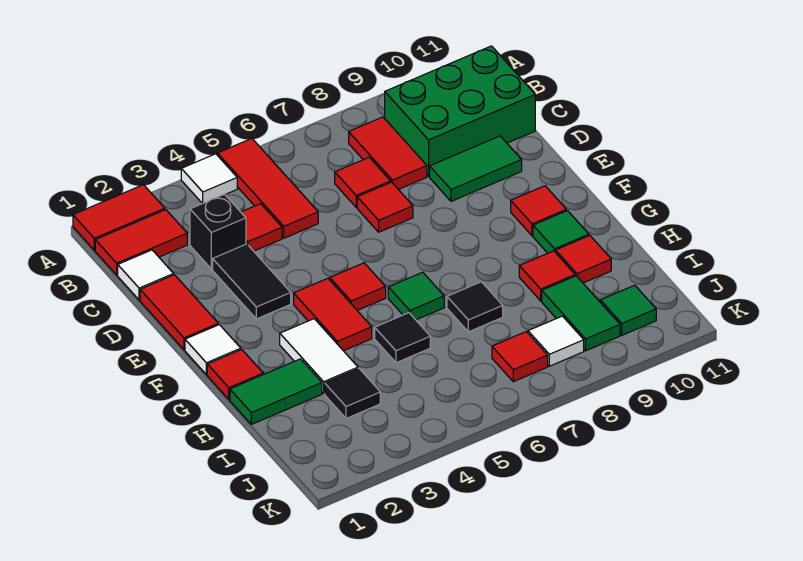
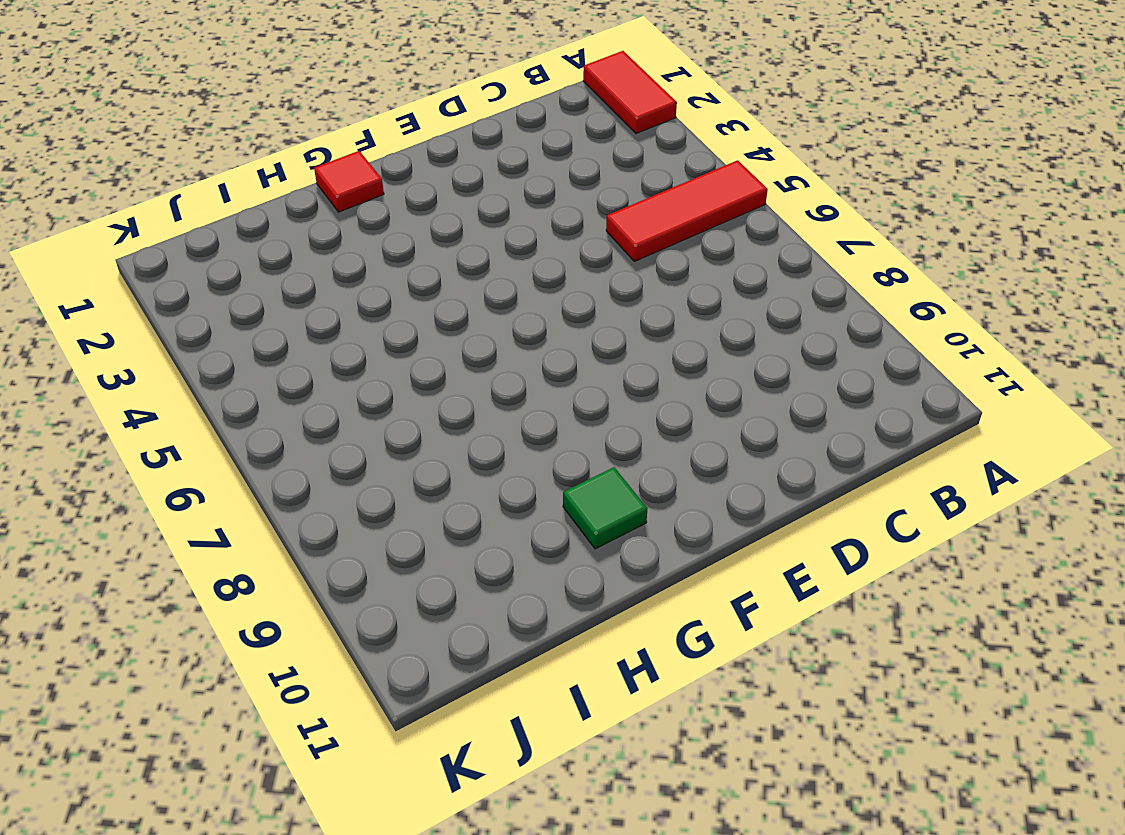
none -> white 1x1 tile [181,154,237,203]
none -> red 1x2 tile [95,210,187,275]
none -> red 1x2 tile [349,117,427,190]
none -> green 2x3 brick [385,46,535,176]

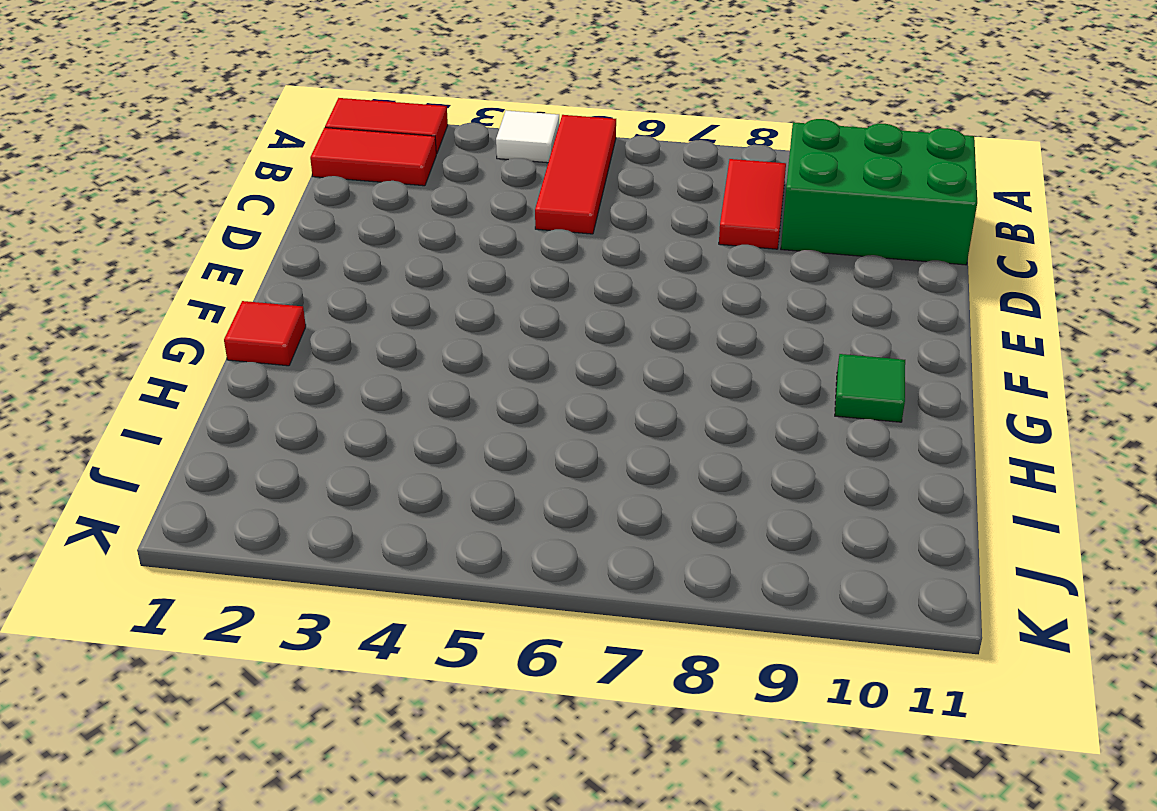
none -> white 1x1 tile [118,250,174,300]
none -> black 1x1 brick [190,194,246,269]
none -> red 1x1 tile [241,204,282,251]
none -> red 1x1 tile [335,157,391,207]

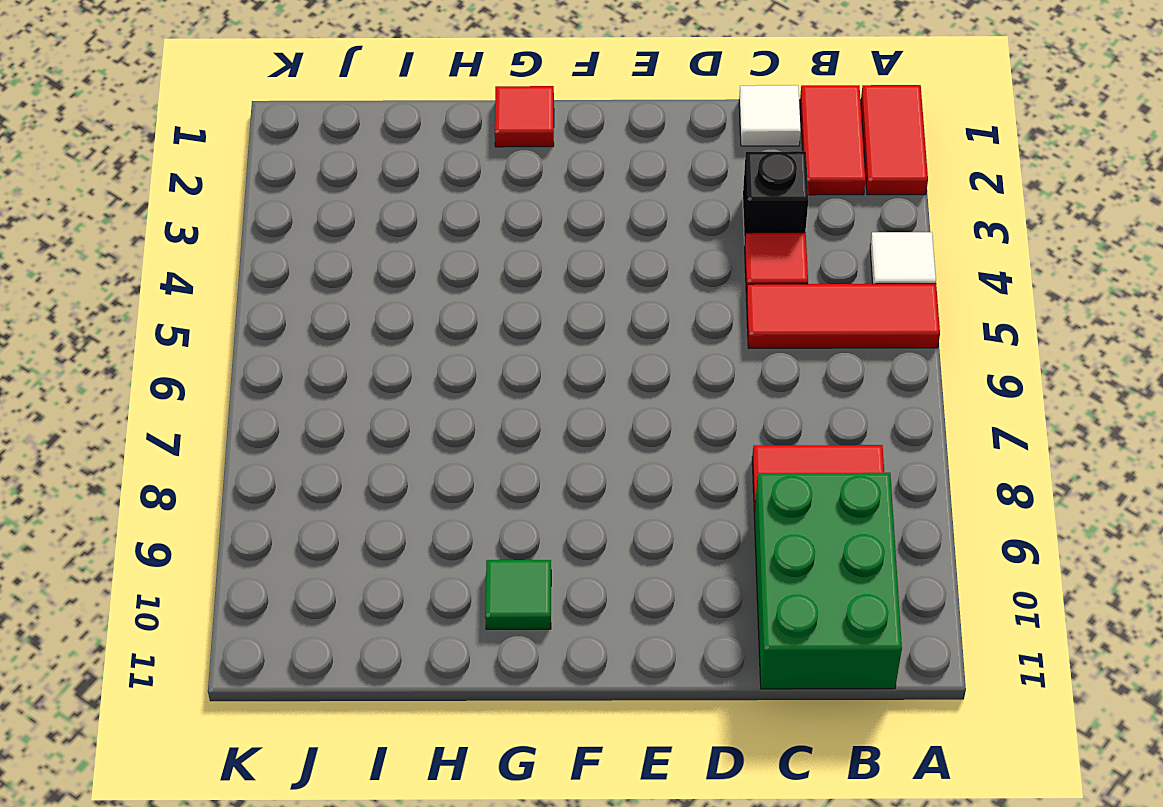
none -> red 1x1 tile [335,157,391,207]
none -> red 1x2 tile [140,275,218,350]
none -> black 1x2 tile [213,244,291,319]
none -> red 1x1 tile [357,182,413,232]

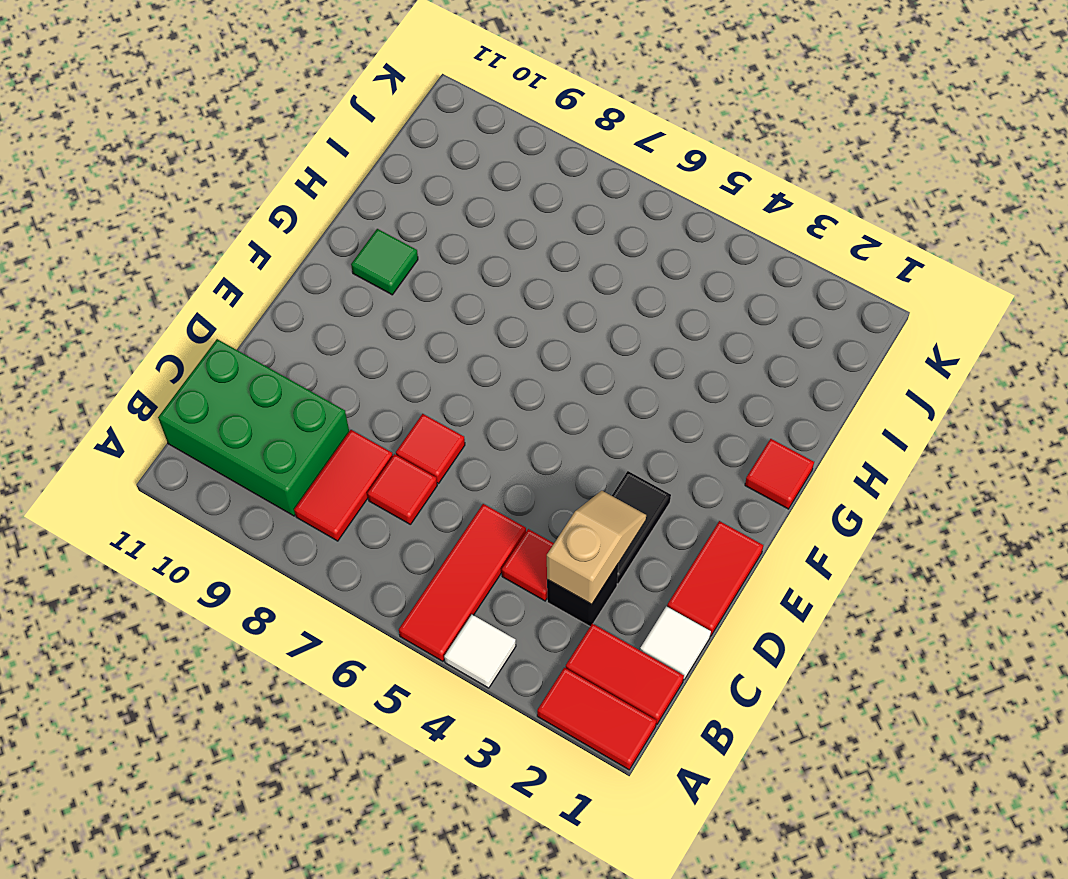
tan 1x2 slope [547,491,646,604] -> none
none -> green 1x2 tile [430,136,522,201]
none -> white 1x1 tile [185,325,241,375]
none -> red 1x2 tile [294,278,372,351]
none -> red 1x1 tile [330,263,386,310]

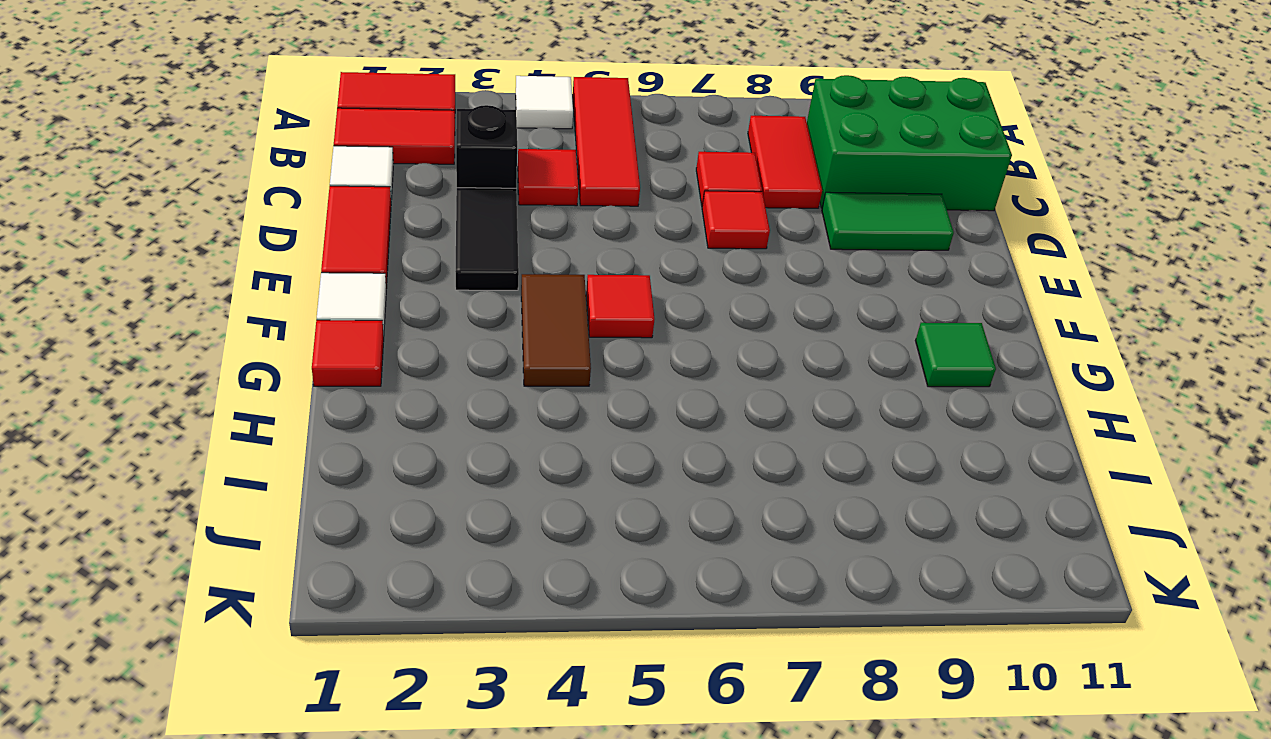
brown 1x2 tile [521,274,591,386] -> red 1x2 tile [294,278,372,351]
none -> red 1x1 tile [511,186,566,236]
none -> white 1x2 tile [280,319,358,393]
none -> green 1x1 tile [388,272,444,320]
none -> green 1x2 tile [230,359,322,424]

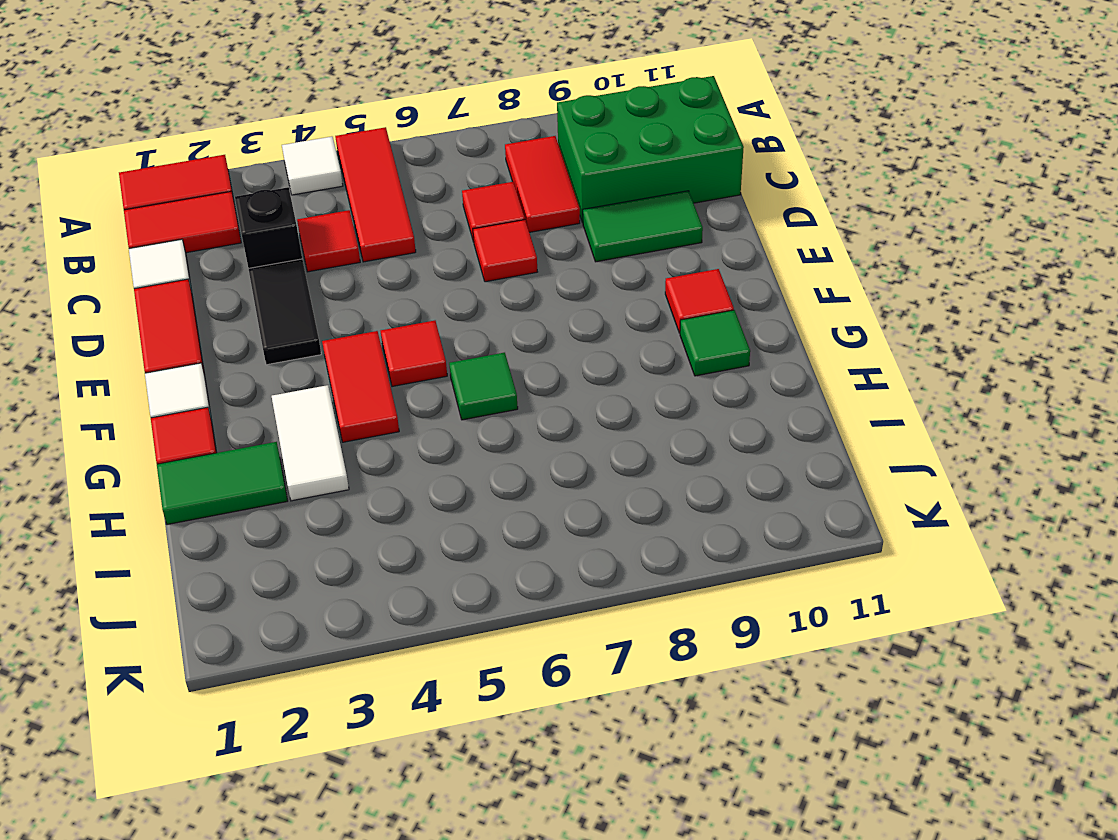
none -> black 1x1 tile [375,313,430,363]
none -> black 1x1 tile [447,282,503,332]
none -> red 1x1 tile [519,251,575,301]
none -> red 1x1 tile [556,236,611,283]

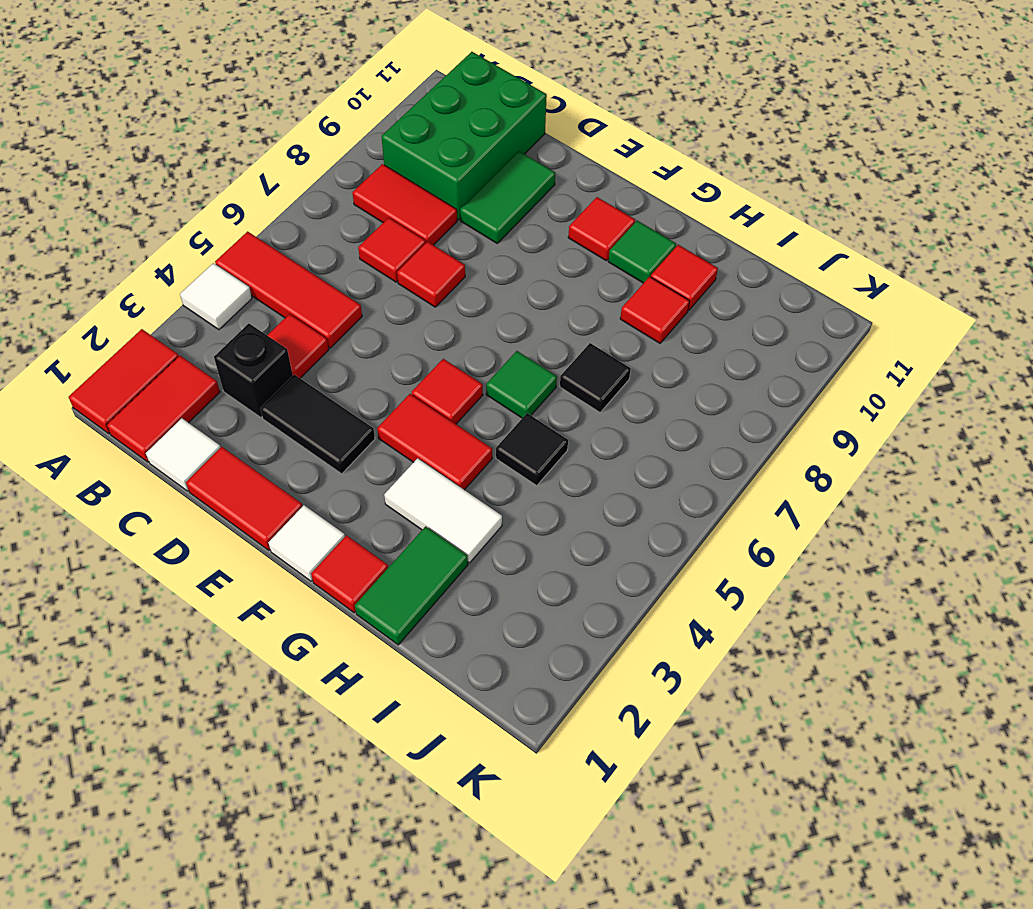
none -> black 1x1 tile [325,369,380,418]
none -> green 1x2 tile [542,276,620,351]
none -> red 1x1 tile [492,332,548,382]
none -> white 1x1 tile [528,316,584,366]

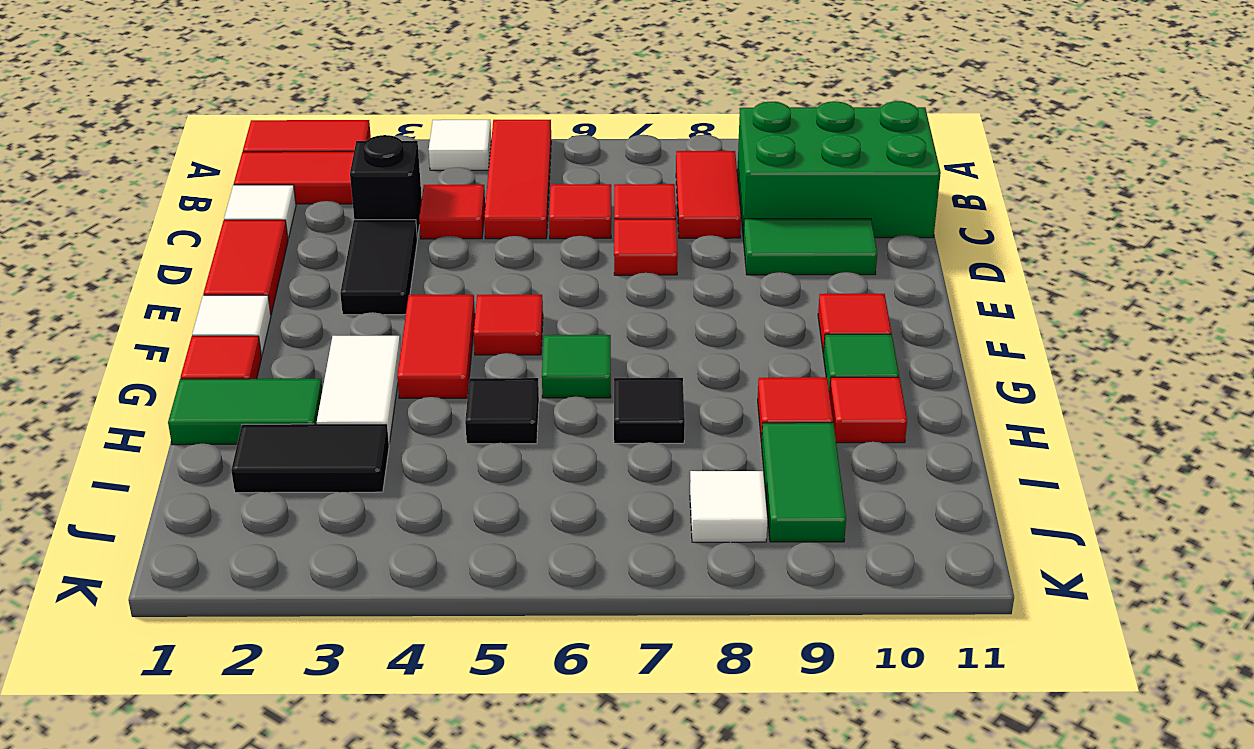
red 1x1 tile [549,184,611,239] -> red 1x1 tile moved to [492,332,548,382]
black 1x2 tile [231,424,389,493] -> black 1x1 tile [325,369,380,418]
none -> green 1x1 tile [600,285,656,335]

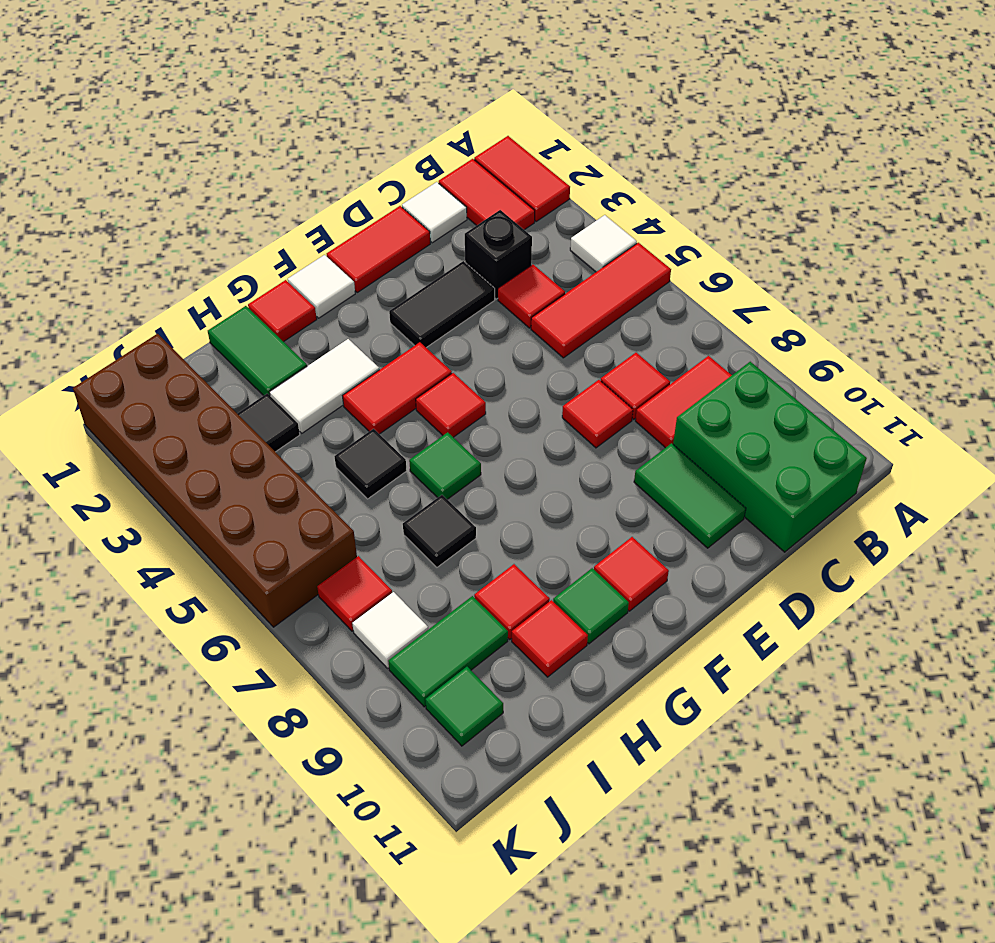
brown 2x6 brick [73,334,357,627] -> none

